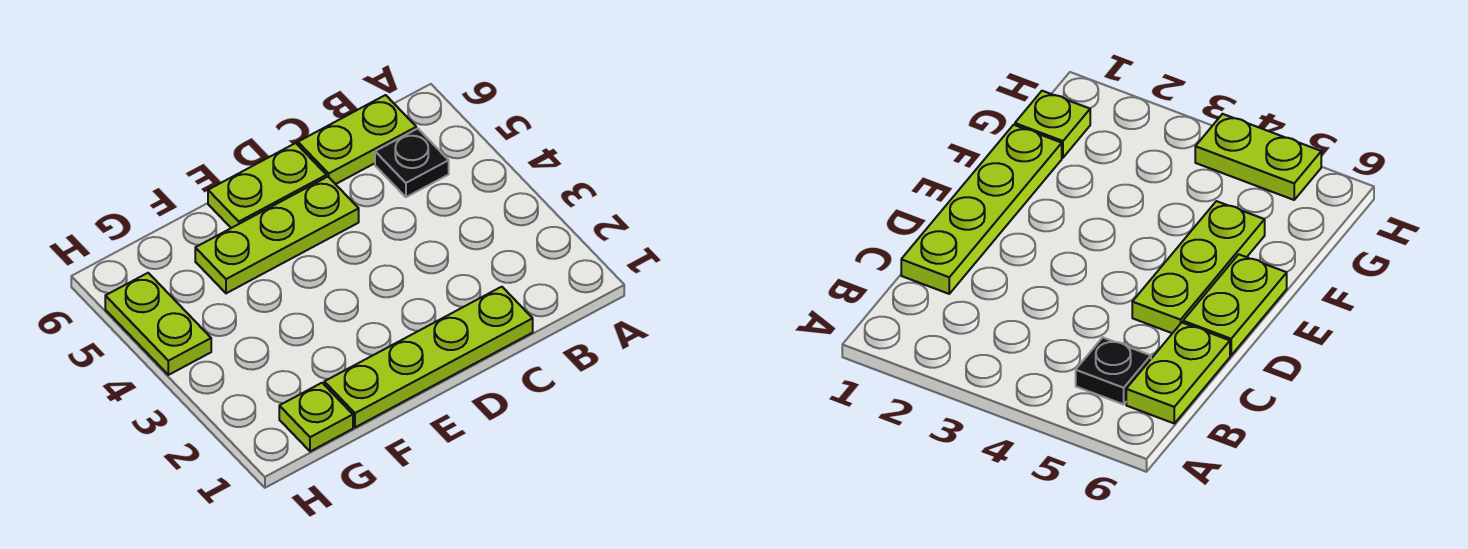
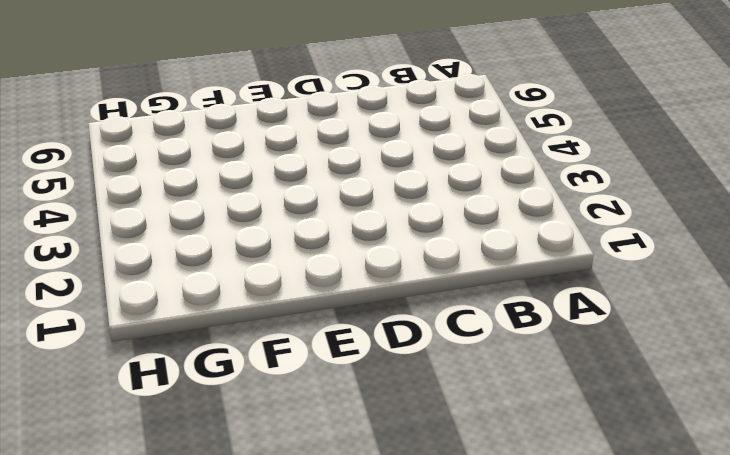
none -> black 1x1 plate [375,129,449,197]
none -> lime 1x2 plate [298,95,416,184]

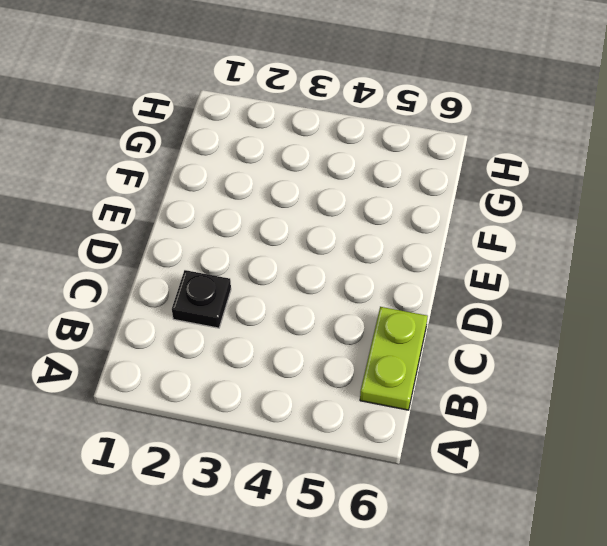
black 1x1 plate [172,270,231,328] -> black 1x1 plate moved to [375,129,449,197]
none -> lime 1x4 plate [324,287,533,427]
none -> lime 1x3 plate [195,177,359,293]

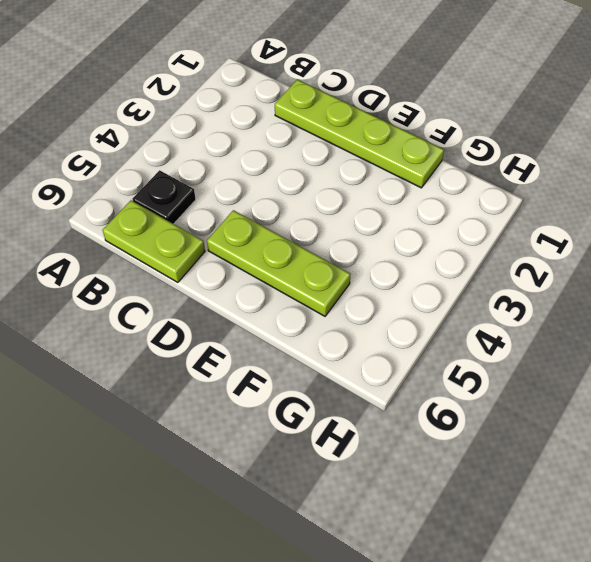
none -> lime 1x2 plate [208,143,326,228]
none -> lime 1x1 plate [279,383,353,451]

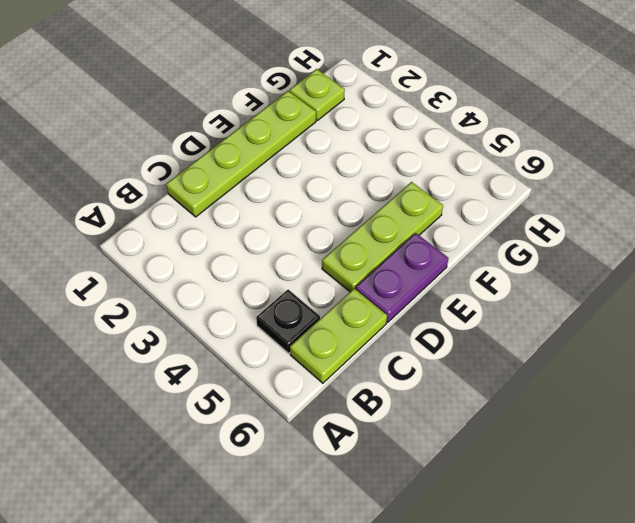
purple 1x2 plate [356,233,448,322] -> lime 1x2 plate [208,143,326,228]
none -> lime 1x2 plate [105,273,211,375]

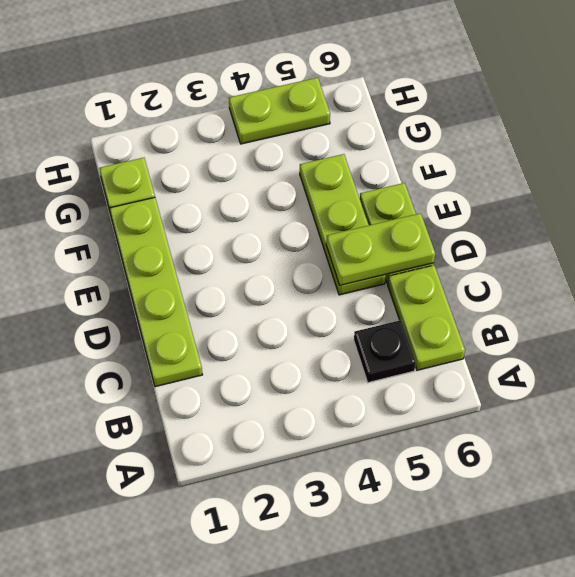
lime 1x2 plate [326,213,435,285] -> none

